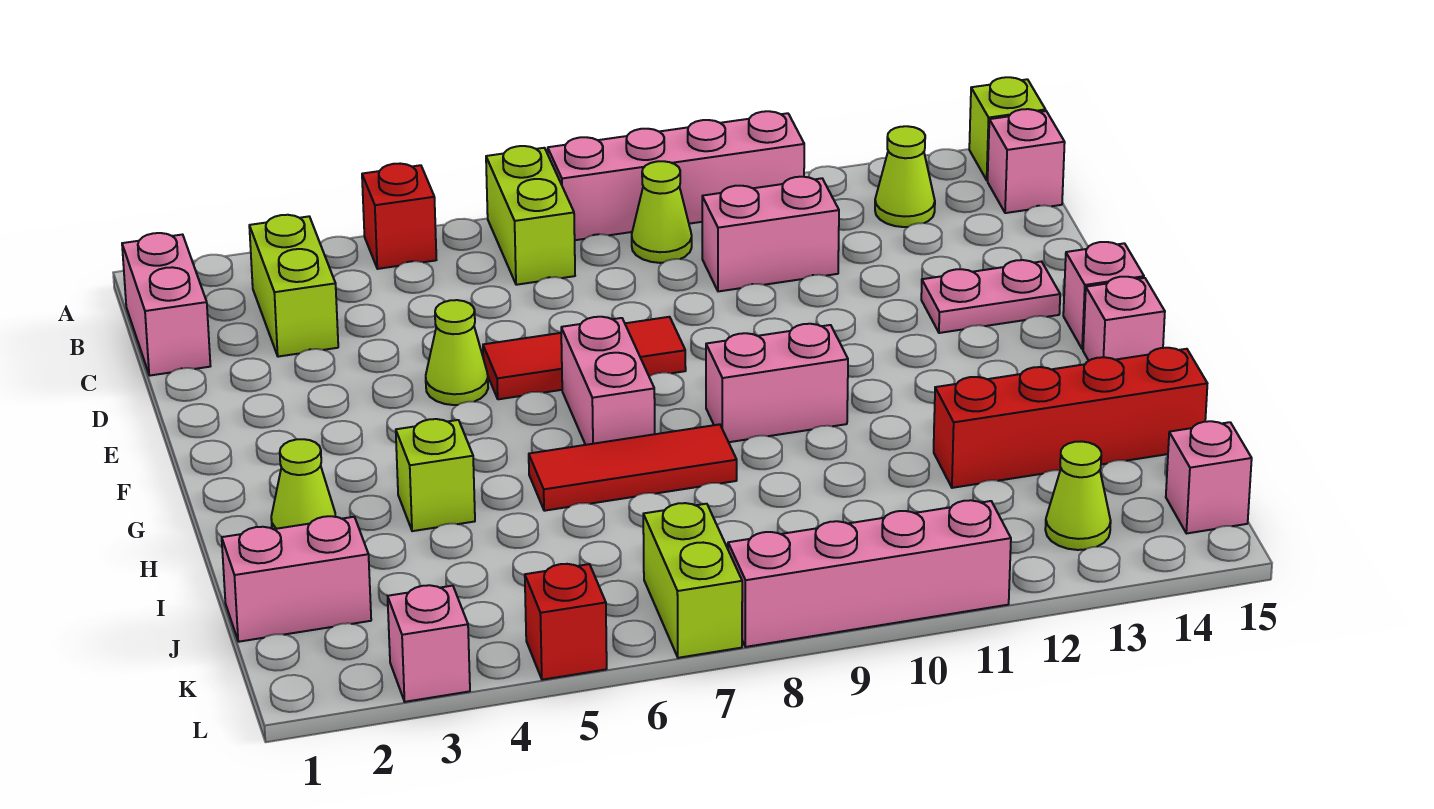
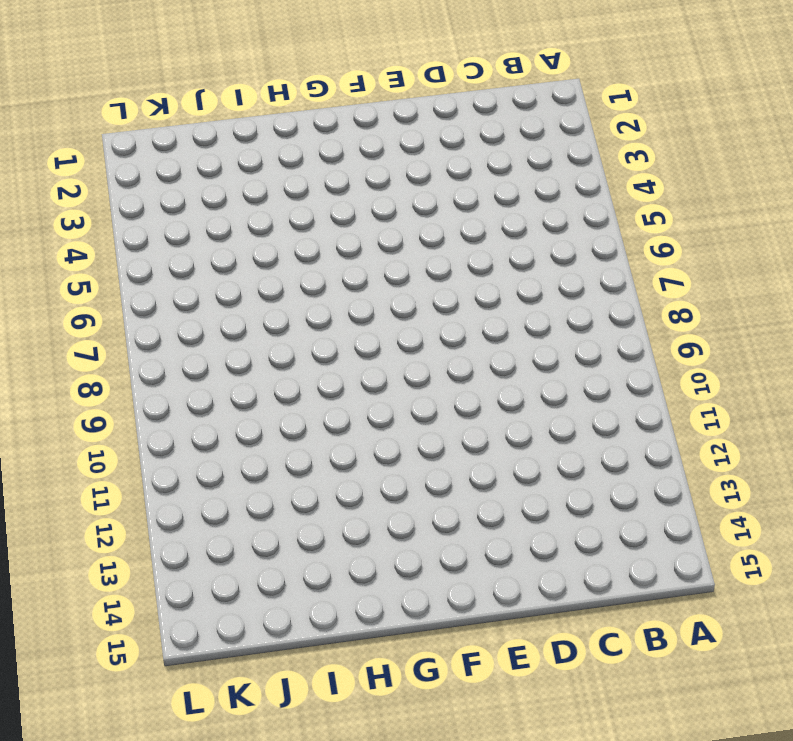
none -> red 1x1 brick [362,164,436,269]
none -> lime 1x2 brick [486,146,575,285]
none -> pink 1x4 brick [548,111,804,240]

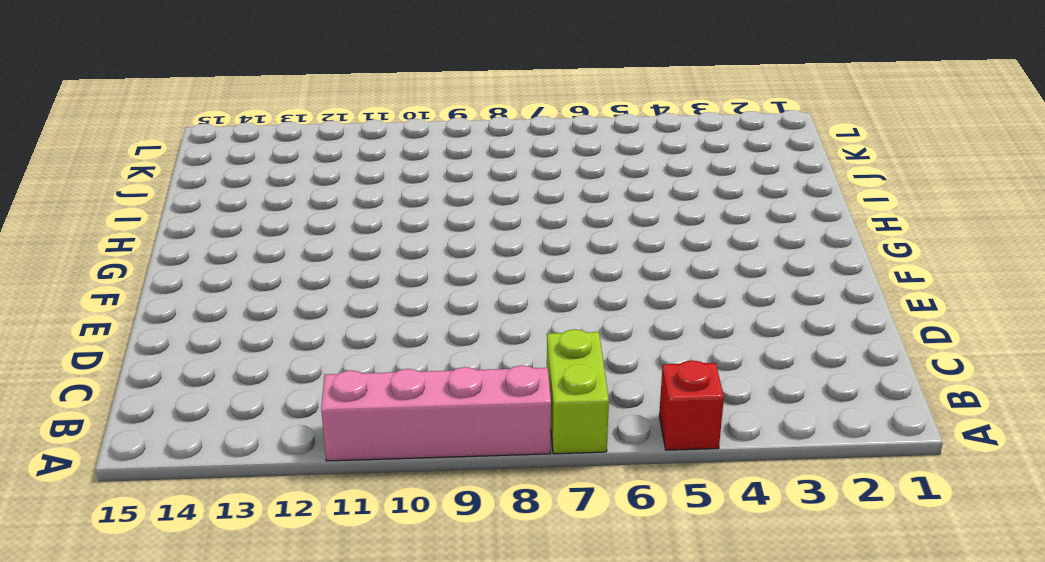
none -> lime 1x1 brick [969,77,1045,180]
none -> pink 1x2 brick [122,233,210,376]
none -> lime 1x2 brick [249,215,338,357]

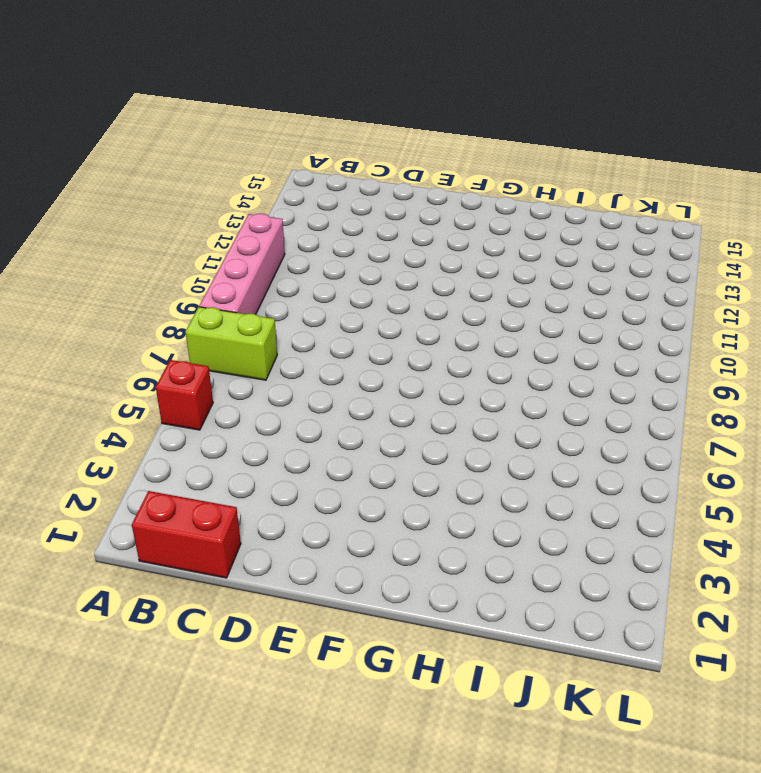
red 1x2 brick [132,491,241,578] -> pink 1x2 brick [122,233,210,376]
none -> lime 1x1 brick [969,77,1045,180]
none -> lime 1x2 brick [249,215,338,357]
none -> lime 1x1 cone [632,161,692,263]

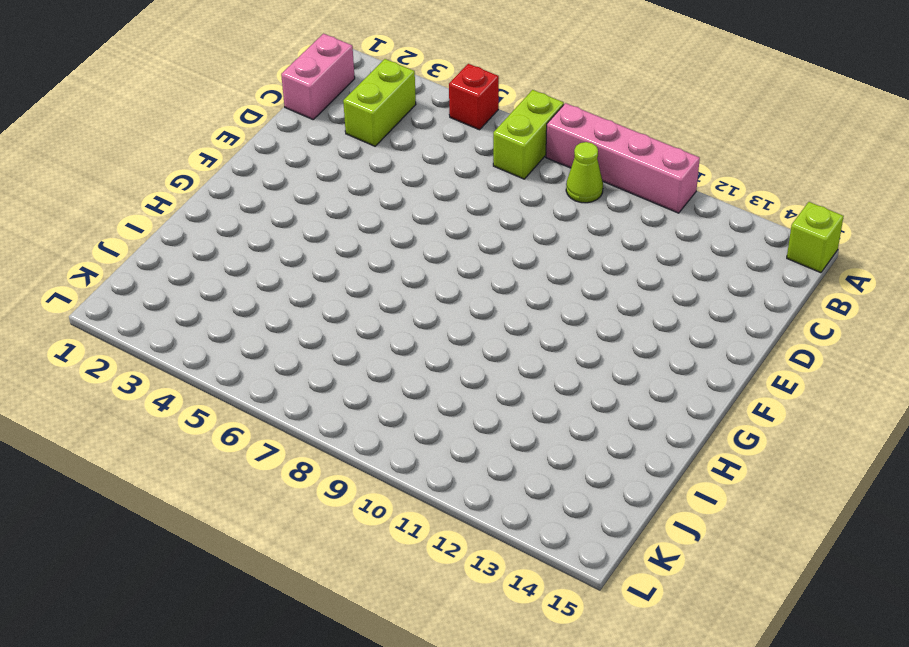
none -> lime 1x1 cone [875,126,935,227]
none -> pink 1x1 brick [988,109,1065,213]
none -> pink 1x2 brick [702,177,839,291]

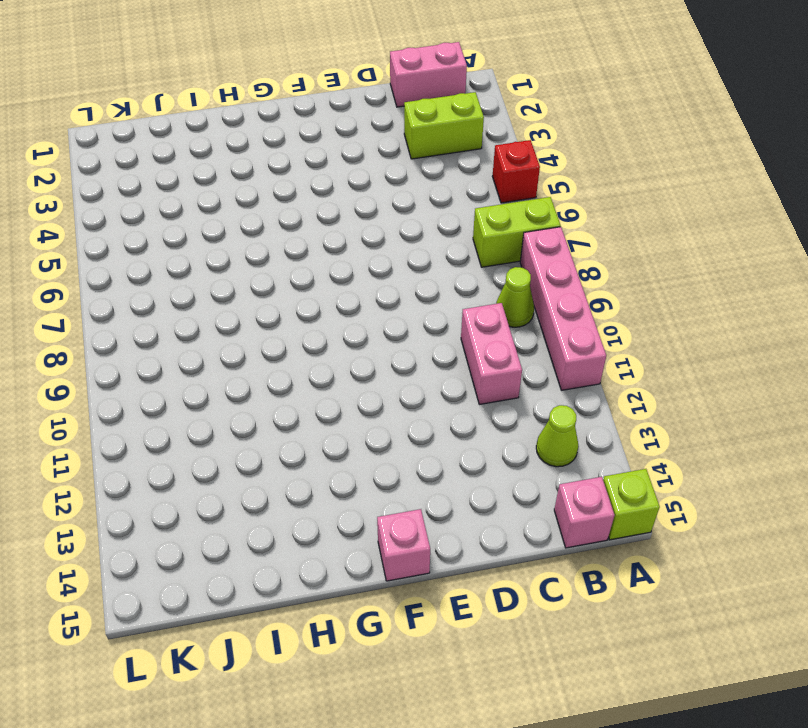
none -> lime 1x1 cone [426,300,488,405]
none -> red 1x3 tile [483,317,686,399]
none -> pink 1x2 plate [921,260,1060,333]

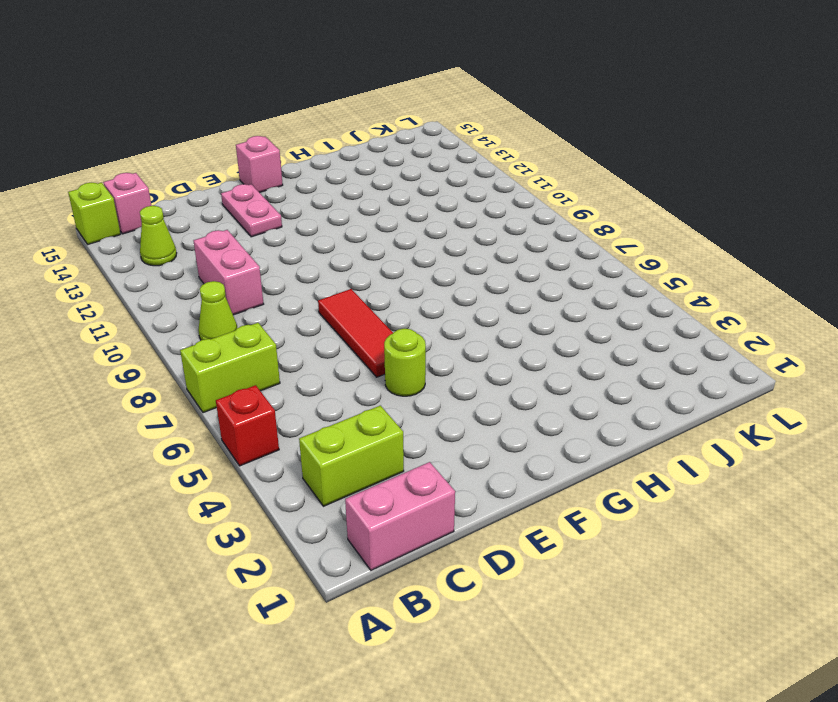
lime 1x1 round brick [384,328,426,396] -> lime 1x1 cone [426,300,488,405]
none -> pink 1x4 brick [548,111,804,240]
none -> pink 1x2 brick [561,317,655,445]
none -> pink 1x2 brick [706,324,848,442]

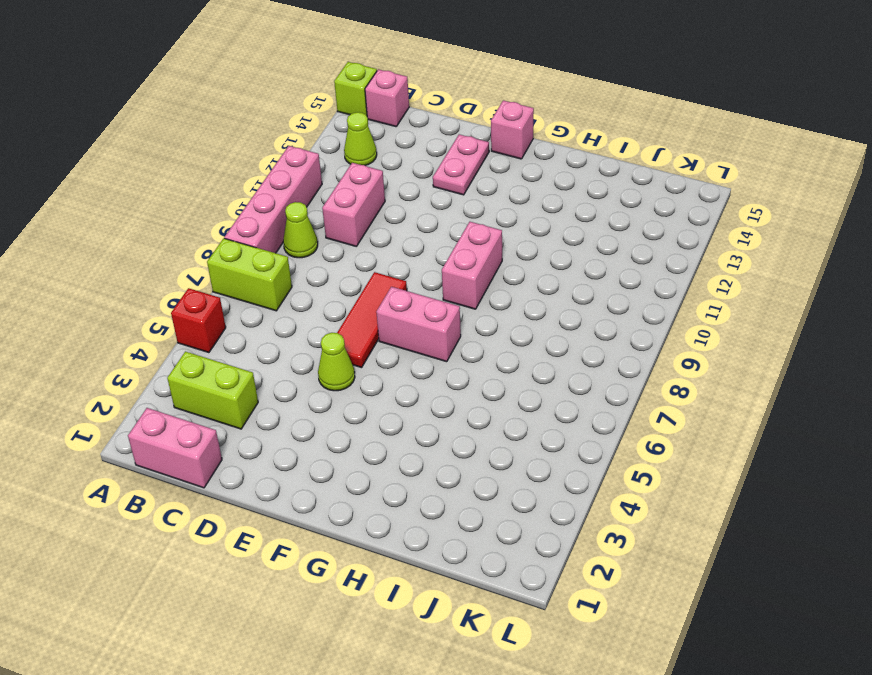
none -> pink 1x1 brick [1083,277,1165,361]
none -> lime 1x1 cone [271,439,336,529]
none -> lime 1x1 brick [396,419,475,531]

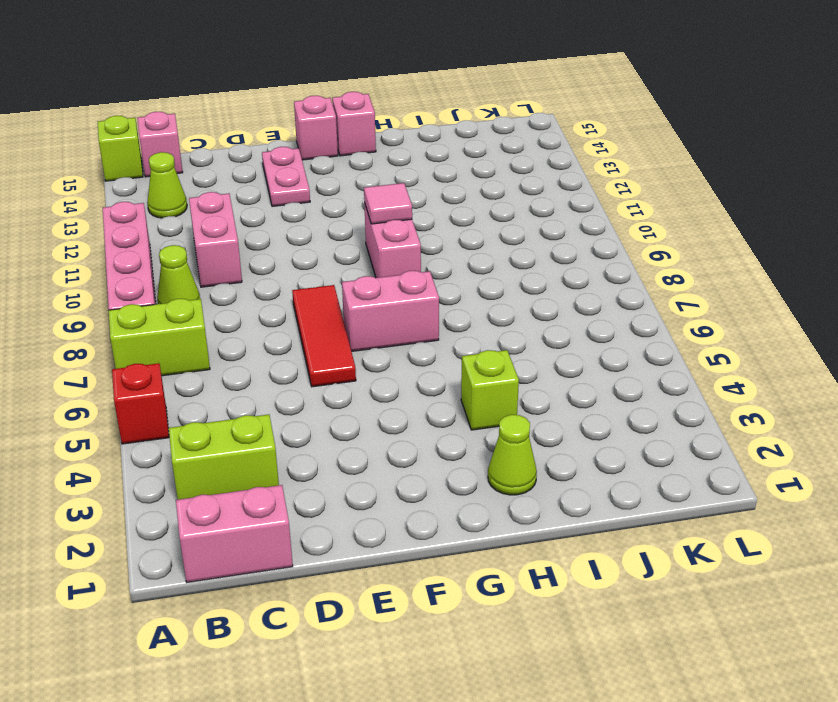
pink 1x1 tile [364,183,412,224] -> none
none -> lime 1x1 cone [426,300,488,405]
none -> red 1x3 tile [529,424,737,511]
none -> red 1x4 brick [934,348,1207,488]

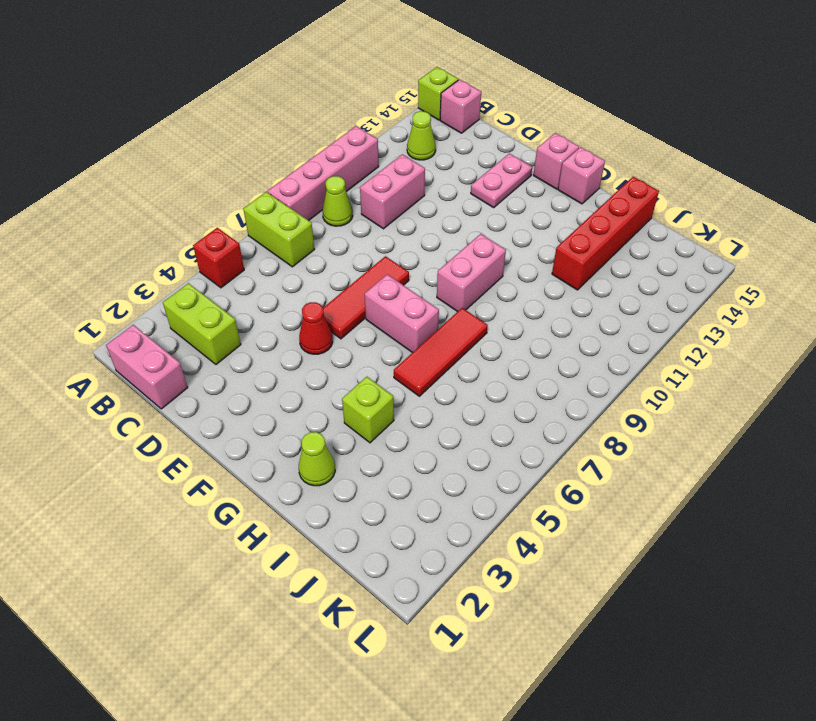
red 1x1 cone [299,302,333,354] -> lime 1x1 cone [426,300,488,405]
none -> pink 1x2 brick [222,516,371,642]
none -> lime 1x2 brick [643,503,742,658]
none -> lime 1x1 cone [1045,441,1111,550]

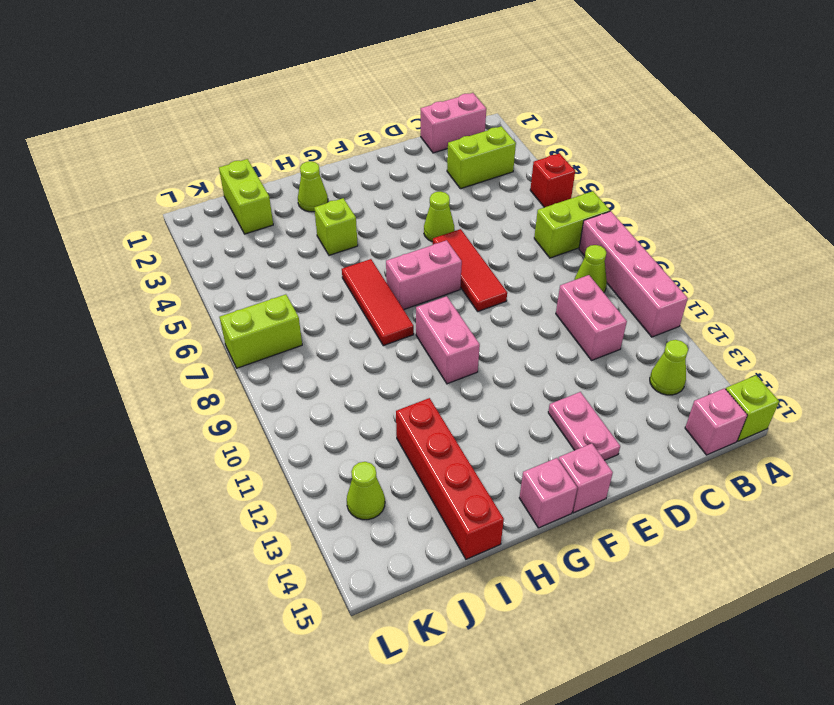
lime 1x2 brick [219,159,273,234] -> pink 1x2 brick [222,516,371,642]
none -> pink 1x1 brick [1166,421,1252,534]
none -> pink 1x1 brick [388,585,470,702]
none -> red 1x1 brick [525,564,607,680]

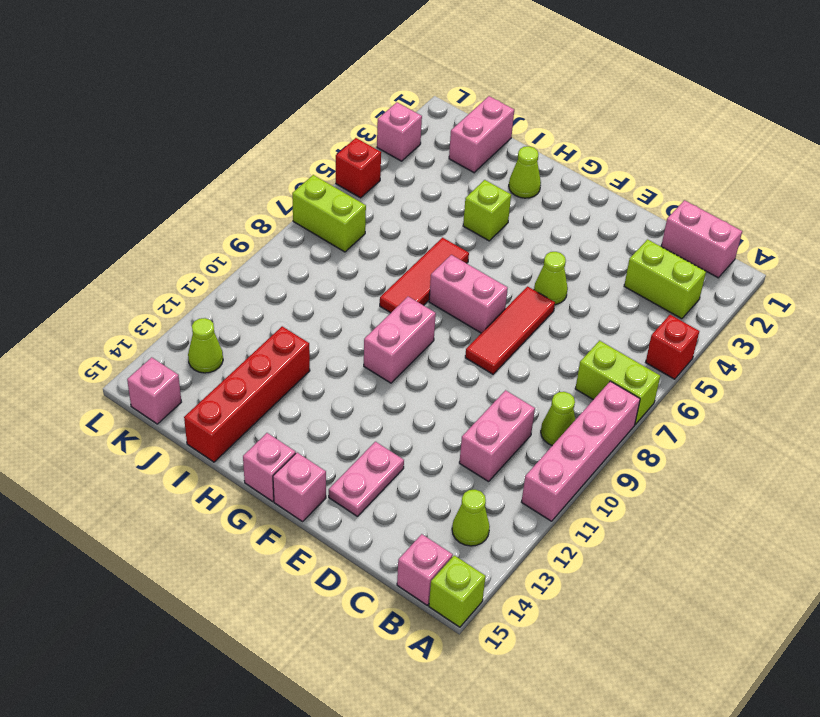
none -> pink 1x4 brick [728,500,1011,647]

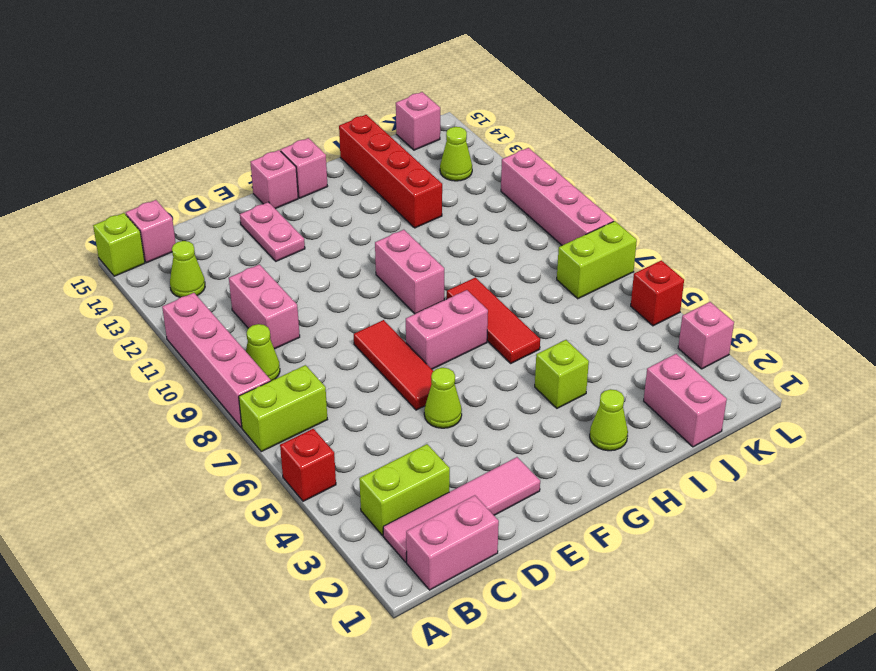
pink 1x4 tile [383,457,540,562] -> none

